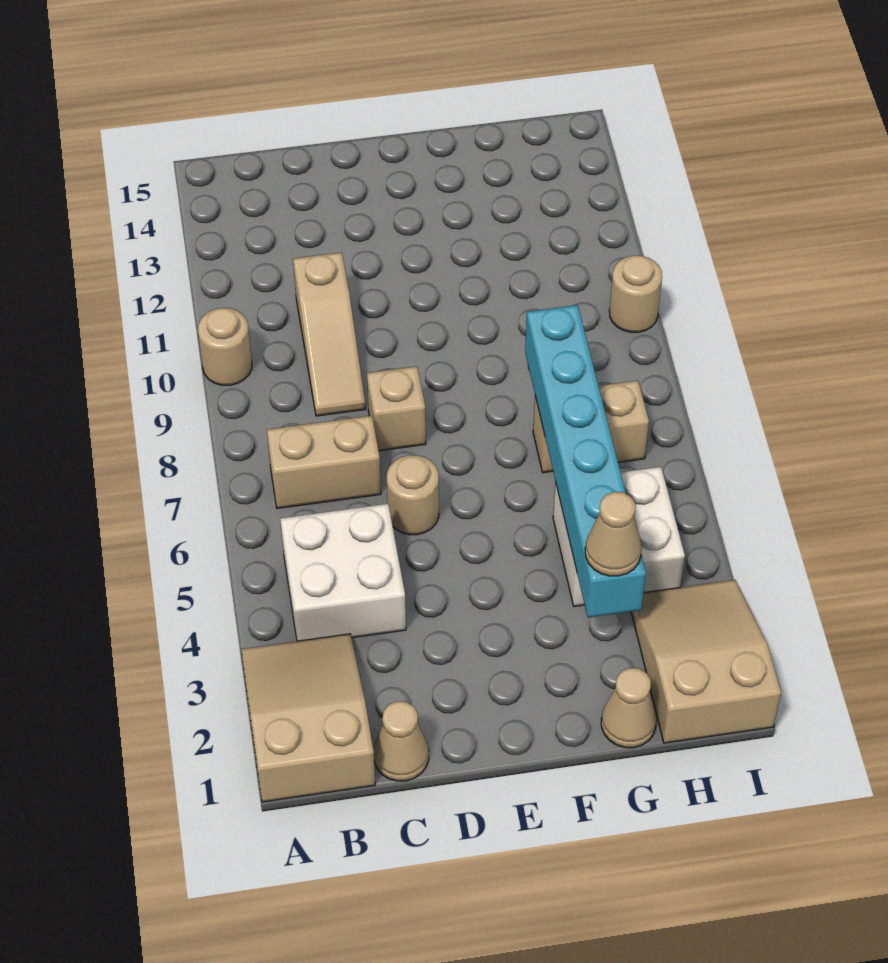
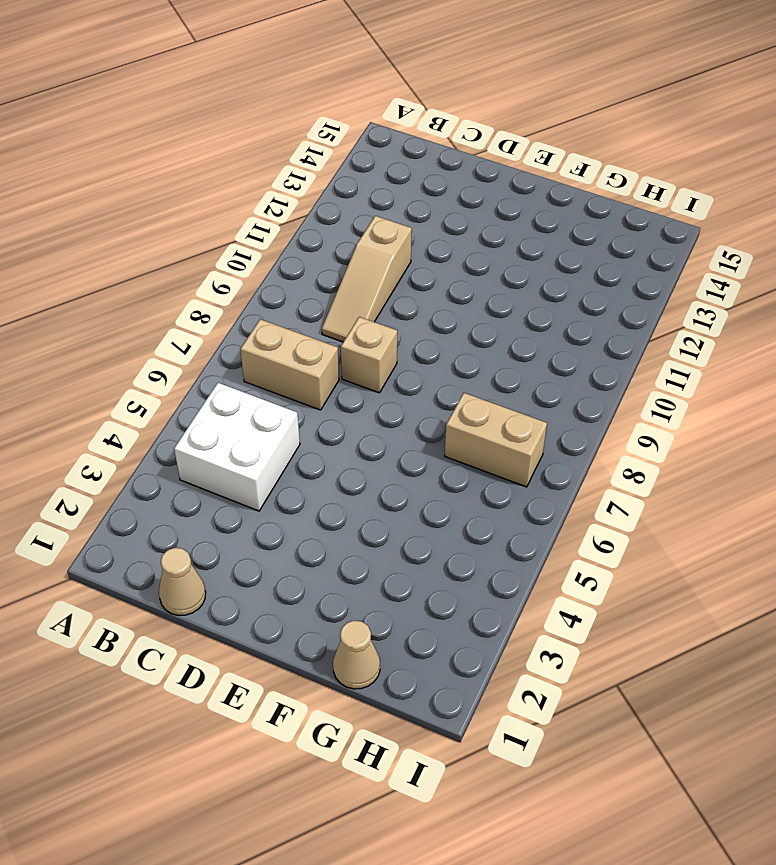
none -> tan 2x3 slope [241,634,375,802]
none -> tan 1x1 round brick [198,308,252,385]
none -> tan 1x1 round brick [387,455,439,535]

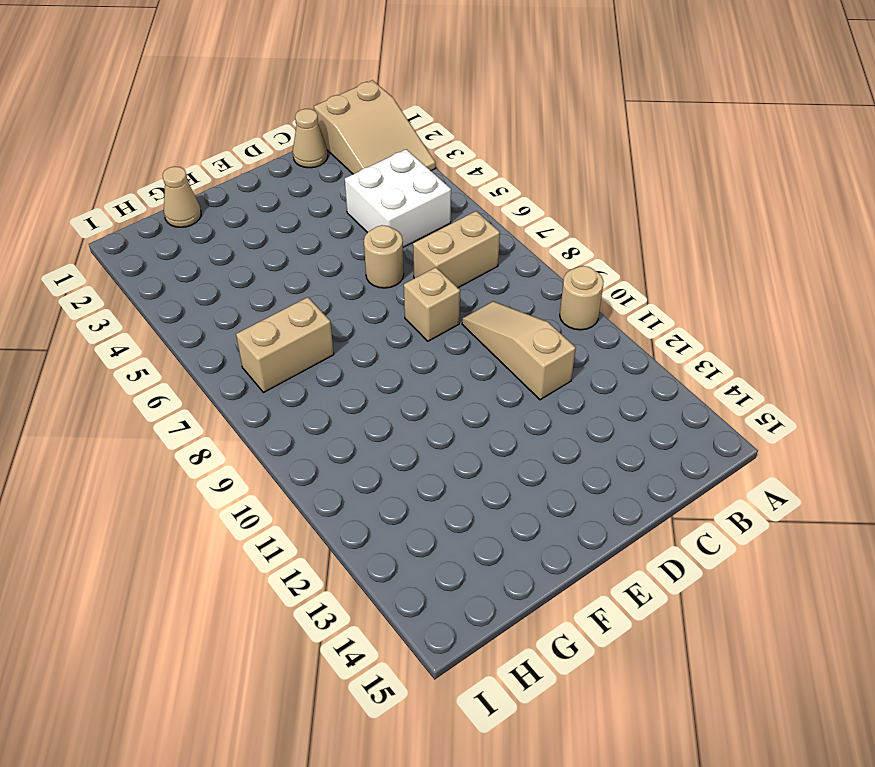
none -> white 2x2 brick [553,467,685,606]
none -> tan 2x3 slope [631,580,781,743]
none -> tan 1x1 round brick [609,255,662,332]

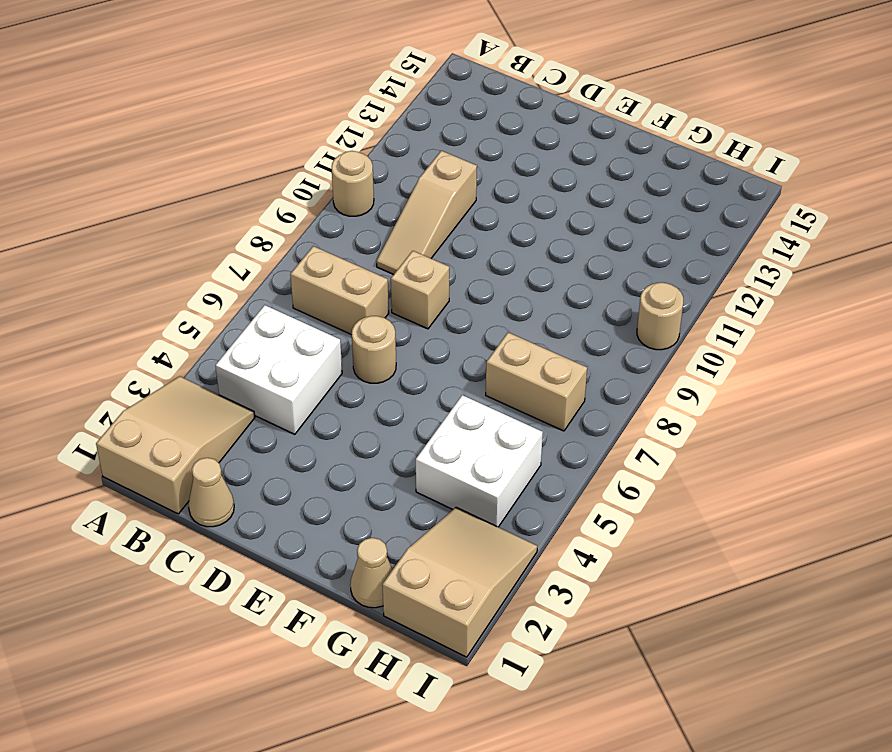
none -> cyan 1x6 brick [525,305,646,618]
none -> tan 1x1 cone [585,492,641,576]

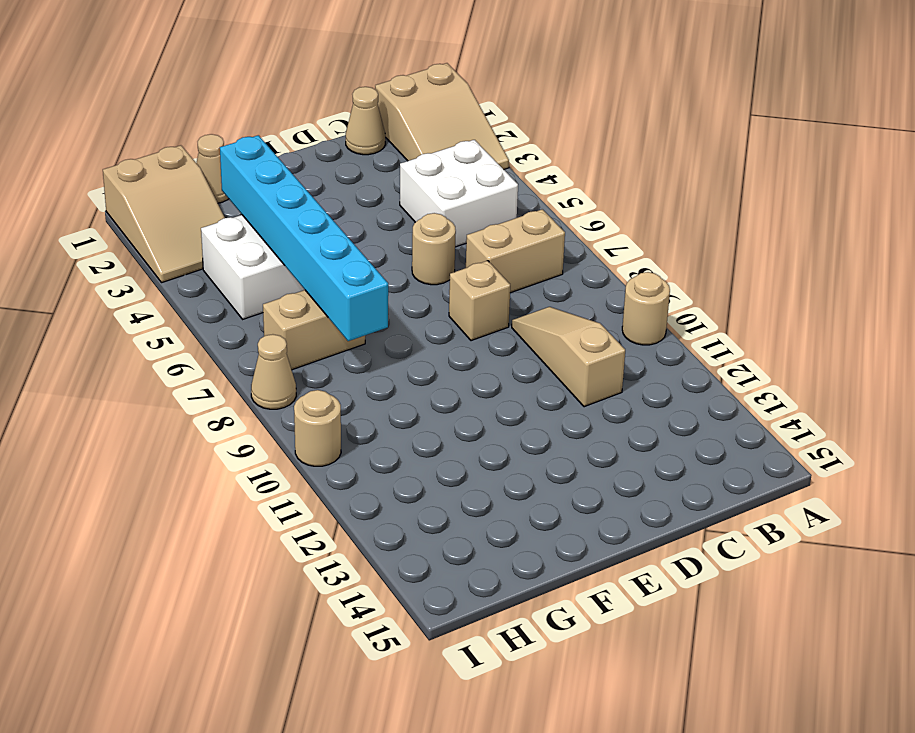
tan 1x1 cone [251,334,296,409] -> tan 1x1 cone moved to [585,492,641,576]

